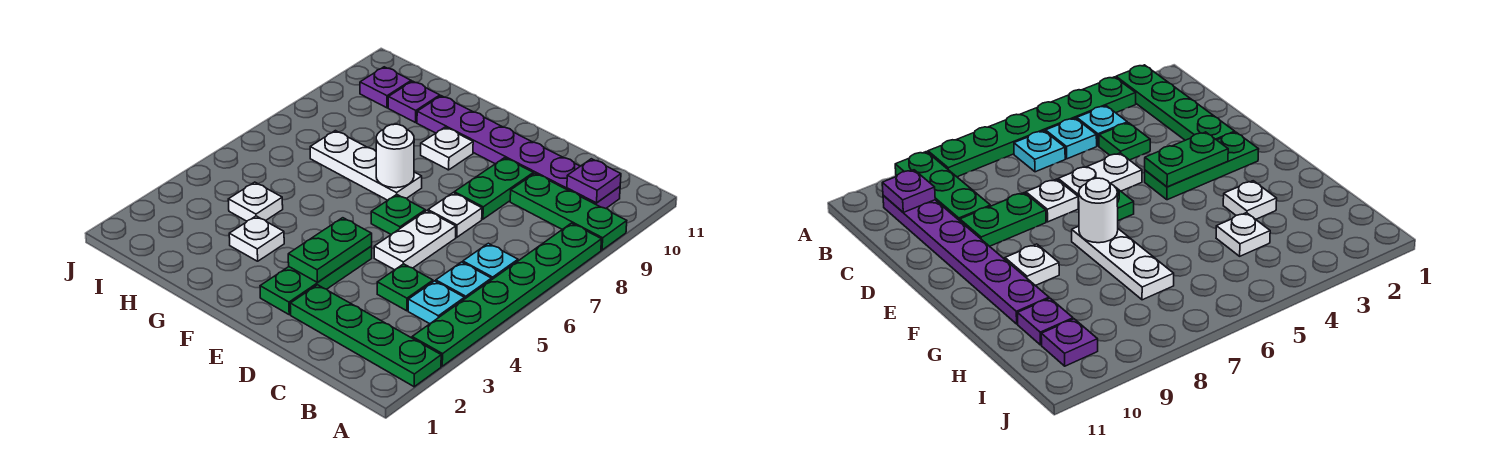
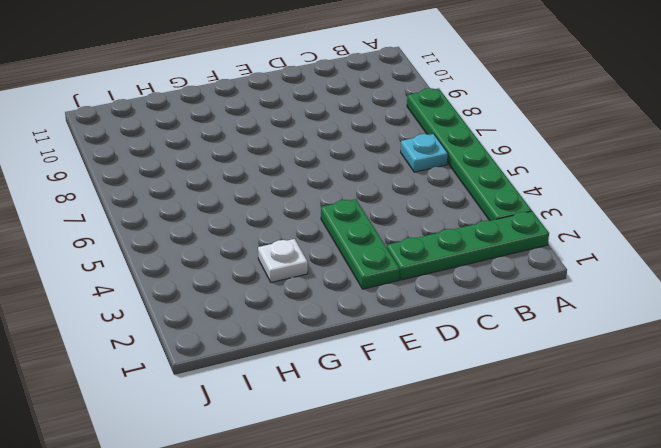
none -> green 1x3 plate [510,173,627,250]
none -> cyan 1x1 plate [408,281,464,324]
none -> cyan 1x1 plate [436,262,491,299]

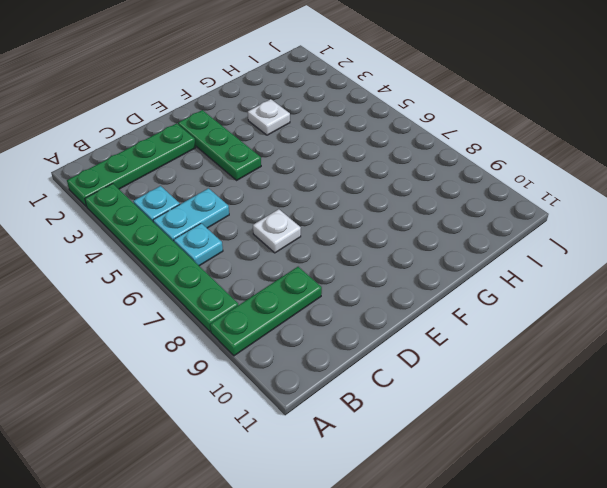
cyan 1x2 plate [153,188,229,241] -> cyan 1x1 plate [436,262,491,299]
none -> purple 1x6 plate [417,96,620,208]
none -> green 1x1 plate [377,264,433,311]
none -> white 1x2 plate [374,211,456,270]

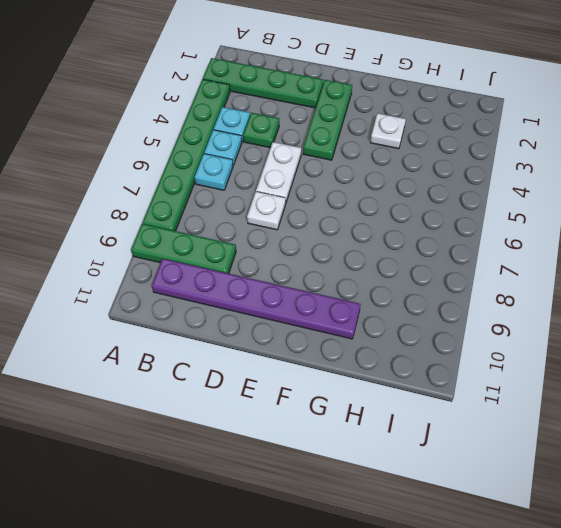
none -> green 1x2 plate [454,158,533,219]
none -> green 1x1 plate [371,195,425,235]
none -> white 1x3 plate [310,131,422,200]

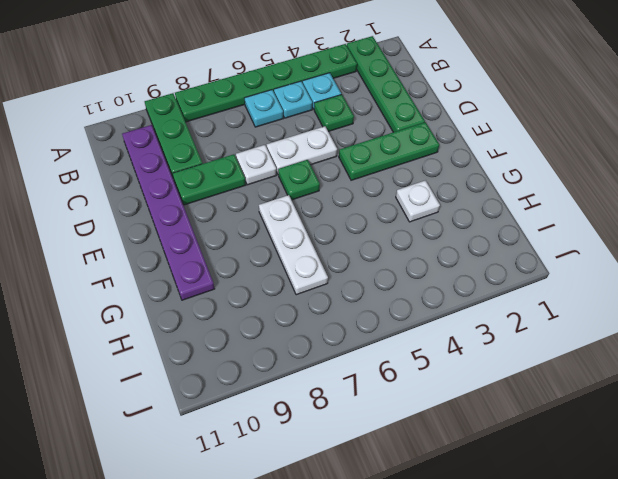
none -> white 1x1 plate [421,127,473,170]
none -> white 1x1 plate [228,182,283,221]
none -> purple 1x1 plate [388,81,440,123]

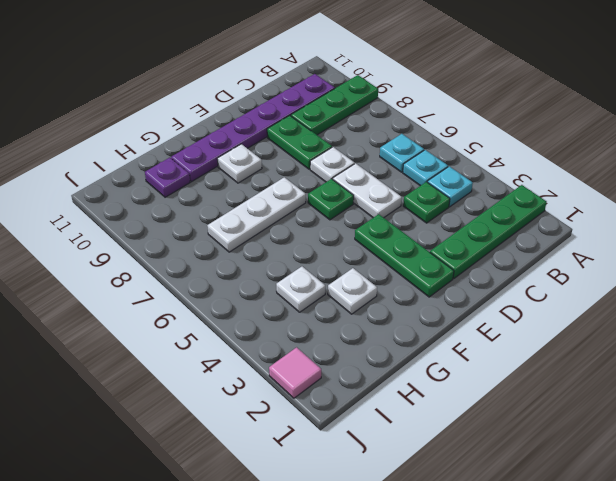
pink 1x1 tile [269,347,321,398] -> none
none -> green 1x6 plate [412,223,602,366]
none -> purple 1x1 plate [360,67,411,108]
none -> purple 1x1 plate [567,159,621,203]

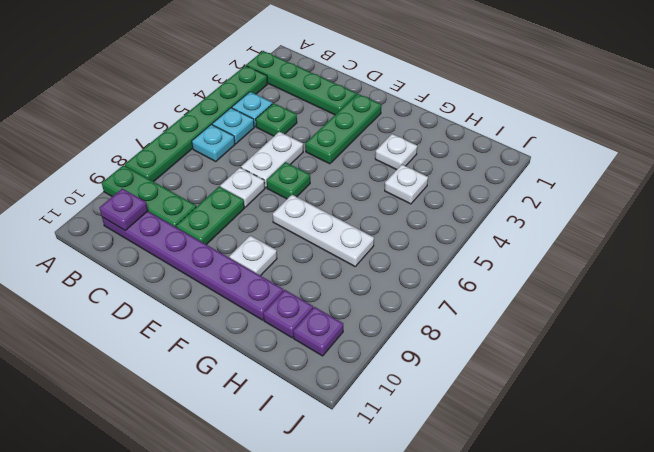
none -> green 1x2 plate [288,218,372,282]
none -> white 1x1 round brick [376,124,414,188]

